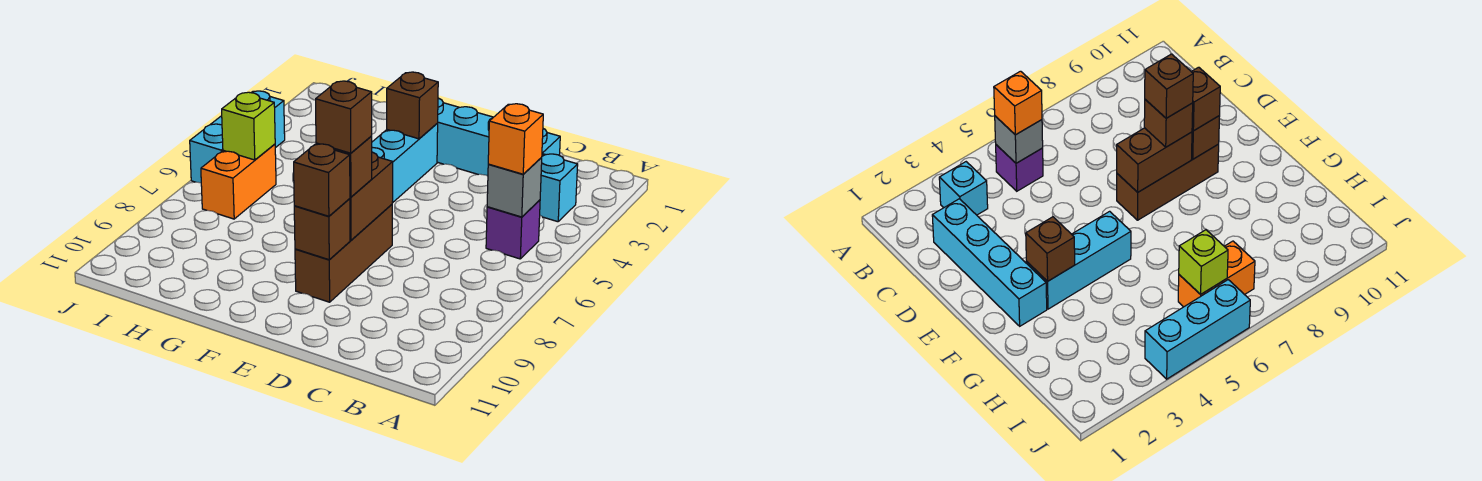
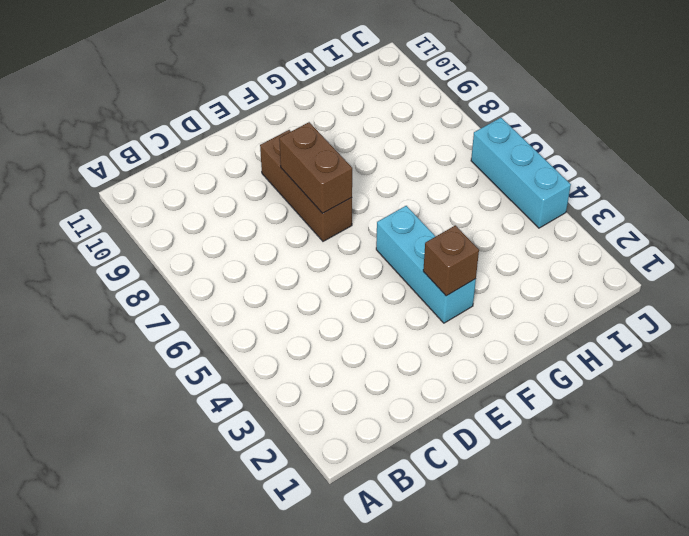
none -> cyan 1x1 brick [540,154,578,222]
none -> purple 1x1 brick [486,200,540,259]
none -> cyan 1x4 brick [437,98,560,176]

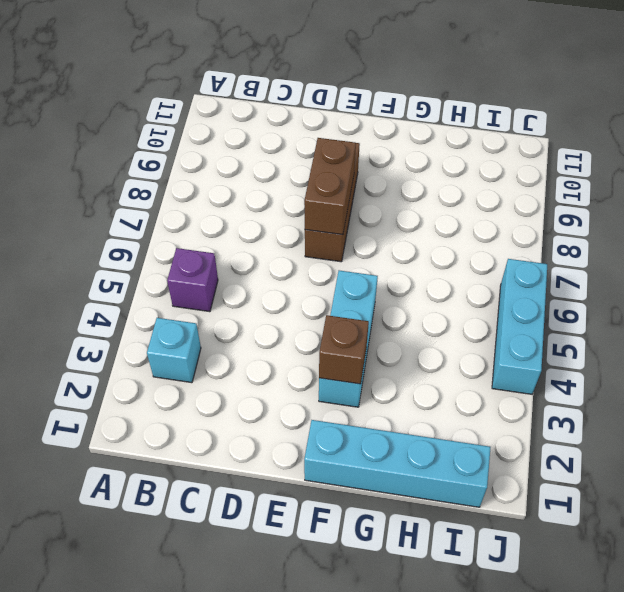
cyan 1x4 brick [304,420,491,507] -> cyan 1x4 brick moved to [437,98,560,176]
none -> orange 1x2 brick [201,144,276,219]
none -> grey 1x1 brick [487,158,542,217]
none -> brown 1x1 brick [294,199,350,260]

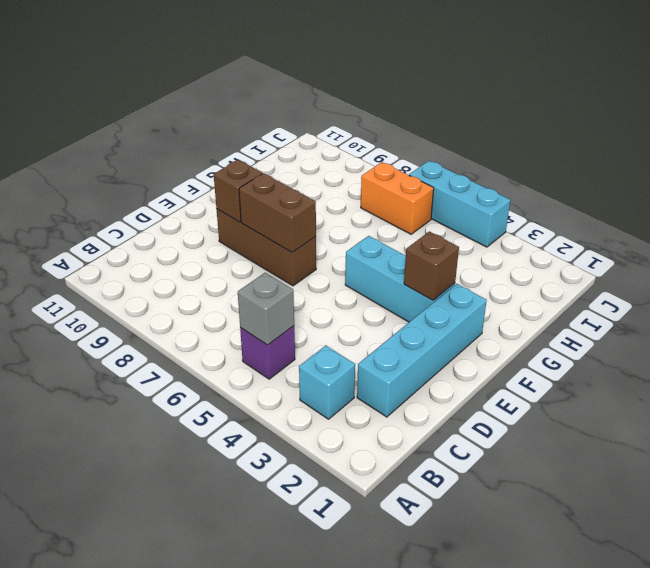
none -> lime 1x1 brick [222,92,275,160]
none -> orange 1x1 brick [488,104,543,174]
none -> brown 1x1 brick [316,137,372,197]

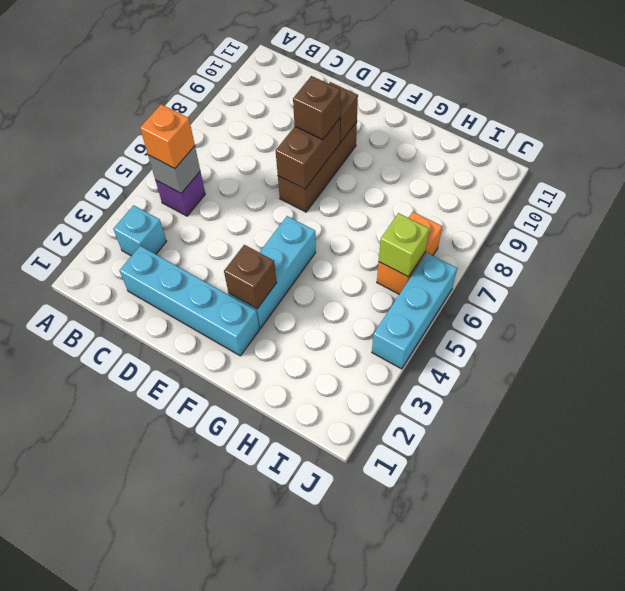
none -> brown 1x1 brick [294,144,350,216]
none -> brown 1x1 brick [316,81,372,153]

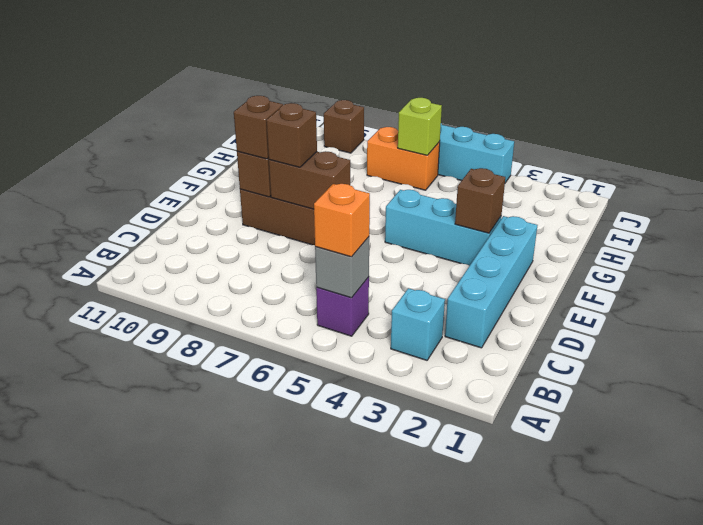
brown 1x1 brick [324,100,364,153] -> brown 1x1 brick moved to [316,81,372,153]

